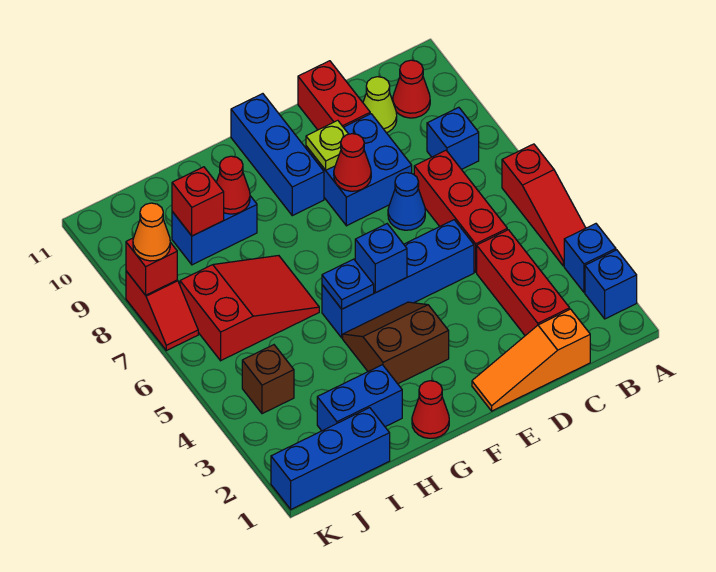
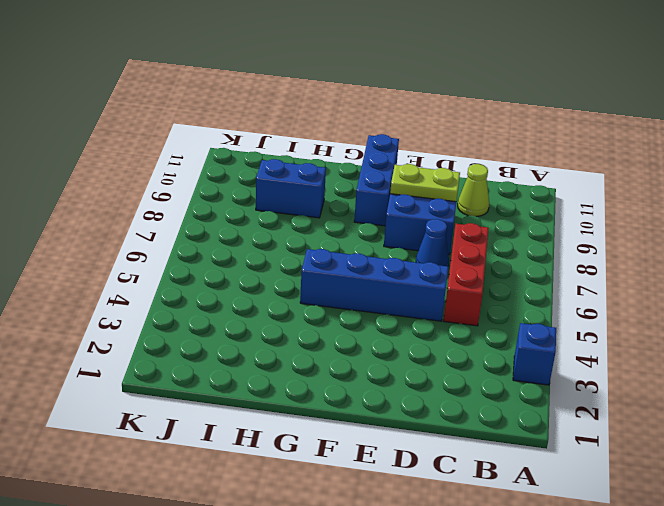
lime 1x2 plate [390,164,460,202] -> lime 1x1 plate [306,120,348,170]
none -> blue 1x1 brick [585,250,637,319]
none -> red 1x3 slope [502,144,586,266]
none -> blue 1x1 brick [427,107,479,169]
none -> red 1x1 cone [393,60,430,118]

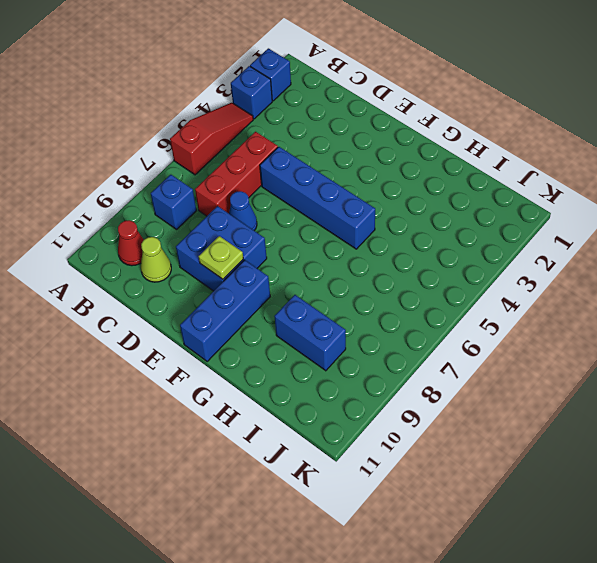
none -> orange 1x3 slope [472,309,590,411]
none -> red 1x3 brick [477,230,570,336]
none -> red 1x2 brick [298,61,370,130]
none -> brown 2x2 slope [343,302,449,384]

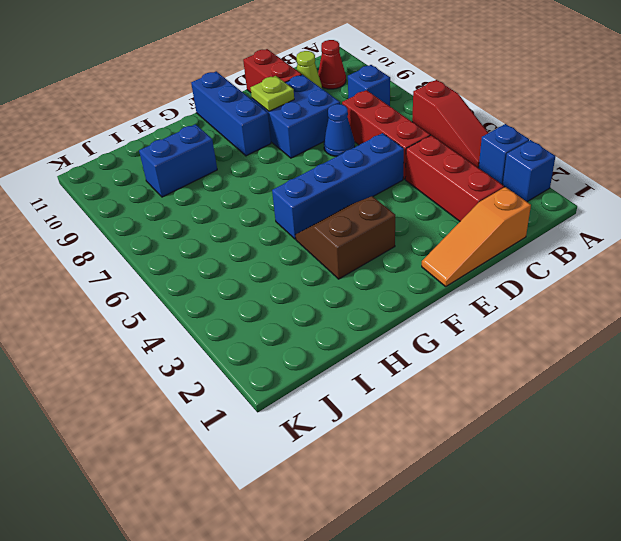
none -> red 1x1 cone [412,381,449,438]
none -> blue 1x2 brick [317,365,402,431]
none -> red 2x3 slope [180,256,319,361]
none -> blue 1x3 brick [271,408,390,509]

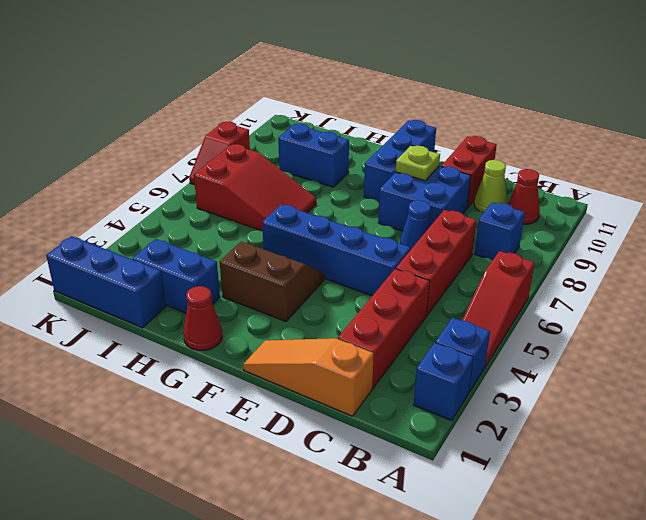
none -> brown 1x1 brick [242,345,294,414]
none -> red 1x1 cone [334,134,371,191]
none -> blue 1x1 brick [355,224,407,293]
none -> blue 1x1 plate [322,259,374,309]

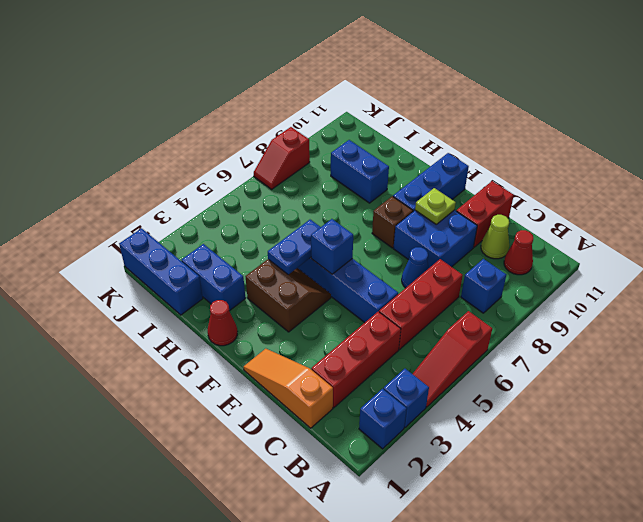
brown 1x1 brick [372,196,413,248] -> brown 1x1 brick moved to [242,345,294,414]
blue 1x2 plate [268,220,320,274] -> blue 1x1 plate [322,259,374,309]
none -> red 2x3 slope [180,256,319,361]
none -> red 1x1 cone [334,134,371,191]
none -> red 1x1 cone [216,156,250,214]
none -> red 1x1 brick [172,167,224,236]

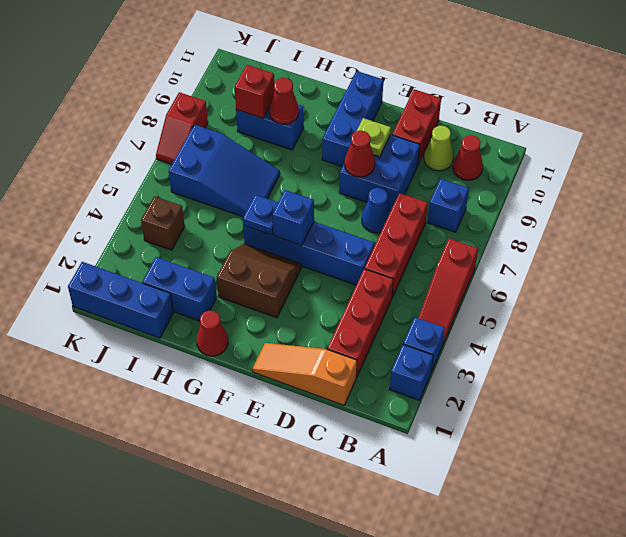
blue 2x3 slope [169,125,280,217] -> red 2x3 slope [180,256,319,361]
none -> red 1x1 brick [126,238,177,295]
none -> orange 1x1 cone [133,203,170,261]

